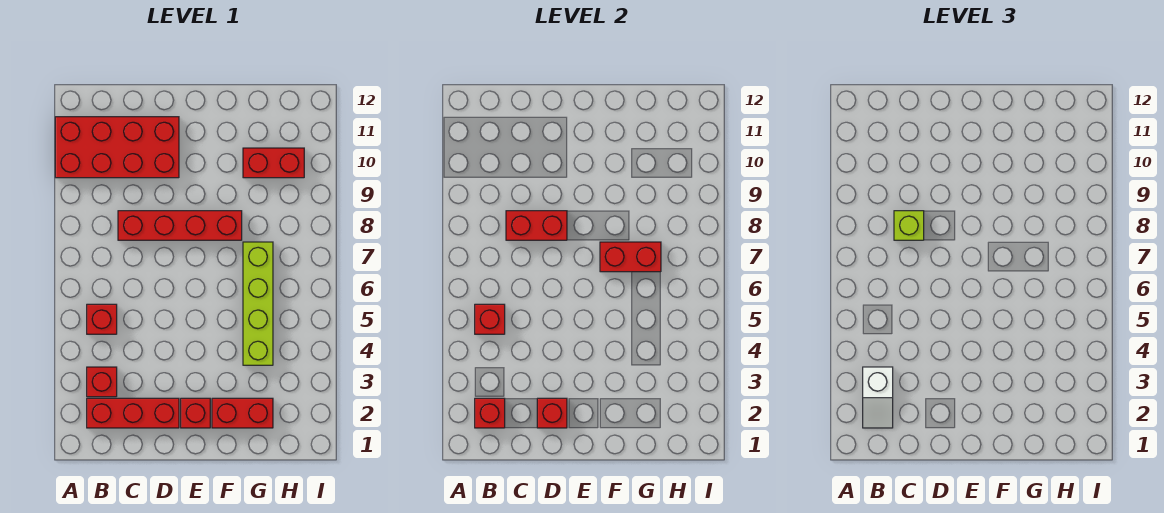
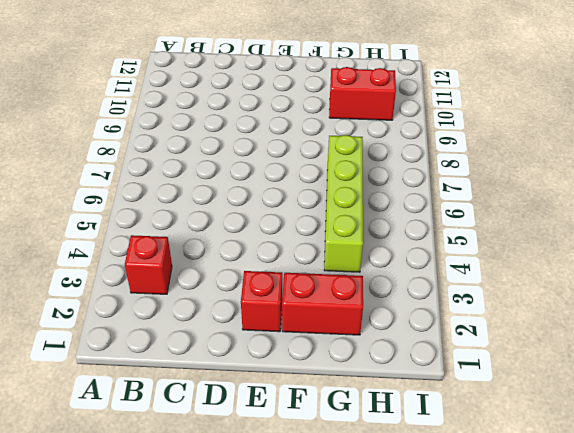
none -> red 2x4 brick [55,117,179,178]
none -> red 1x3 brick [87,398,179,428]
none -> red 1x1 brick [87,304,117,334]

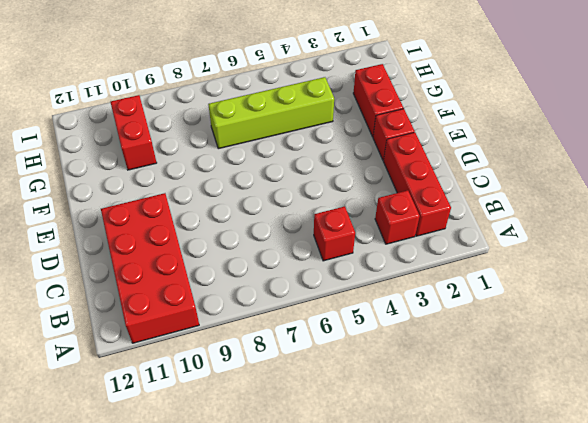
none -> red 1x4 brick [118,211,242,240]
none -> red 1x1 brick [475,398,505,428]
none -> red 1x1 brick [475,304,505,334]

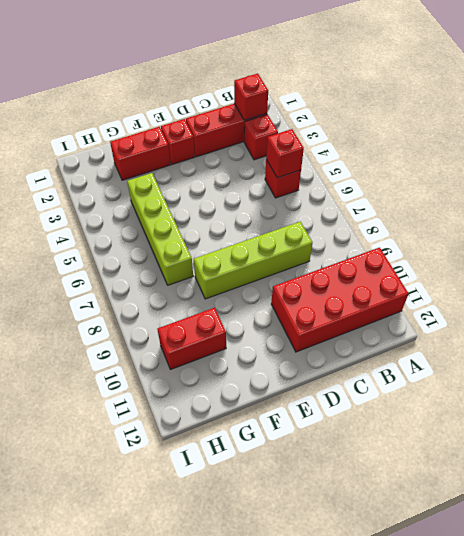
lime 1x4 brick [194,222,312,299] -> red 1x4 brick [118,211,242,240]
none -> red 1x2 brick [506,211,567,240]
none -> red 1x1 brick [537,398,567,428]
none -> red 1x2 brick [600,242,661,272]

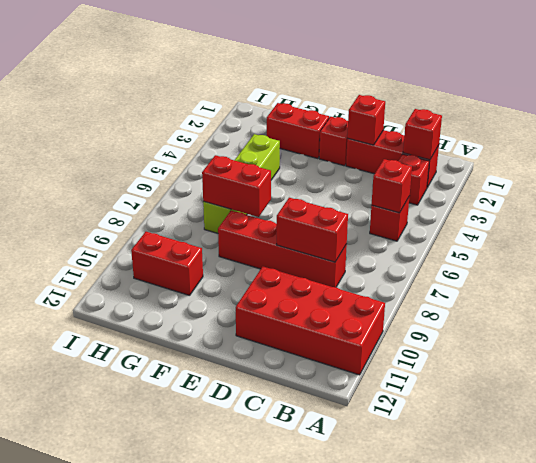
none -> white 1x2 slope [863,367,893,428]
none -> lime 1x1 brick [894,211,924,240]

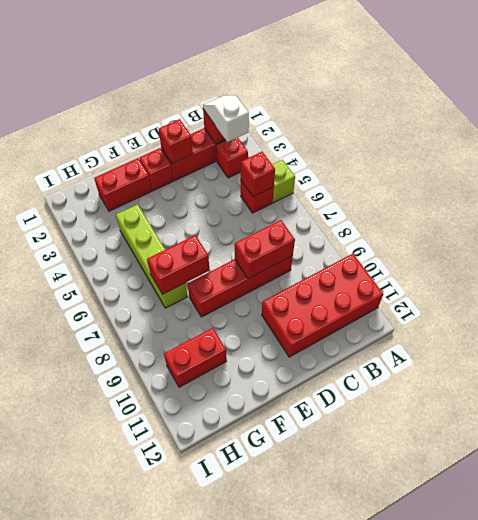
lime 1x1 brick [272,160,295,203] -> lime 1x1 brick moved to [894,211,924,240]

